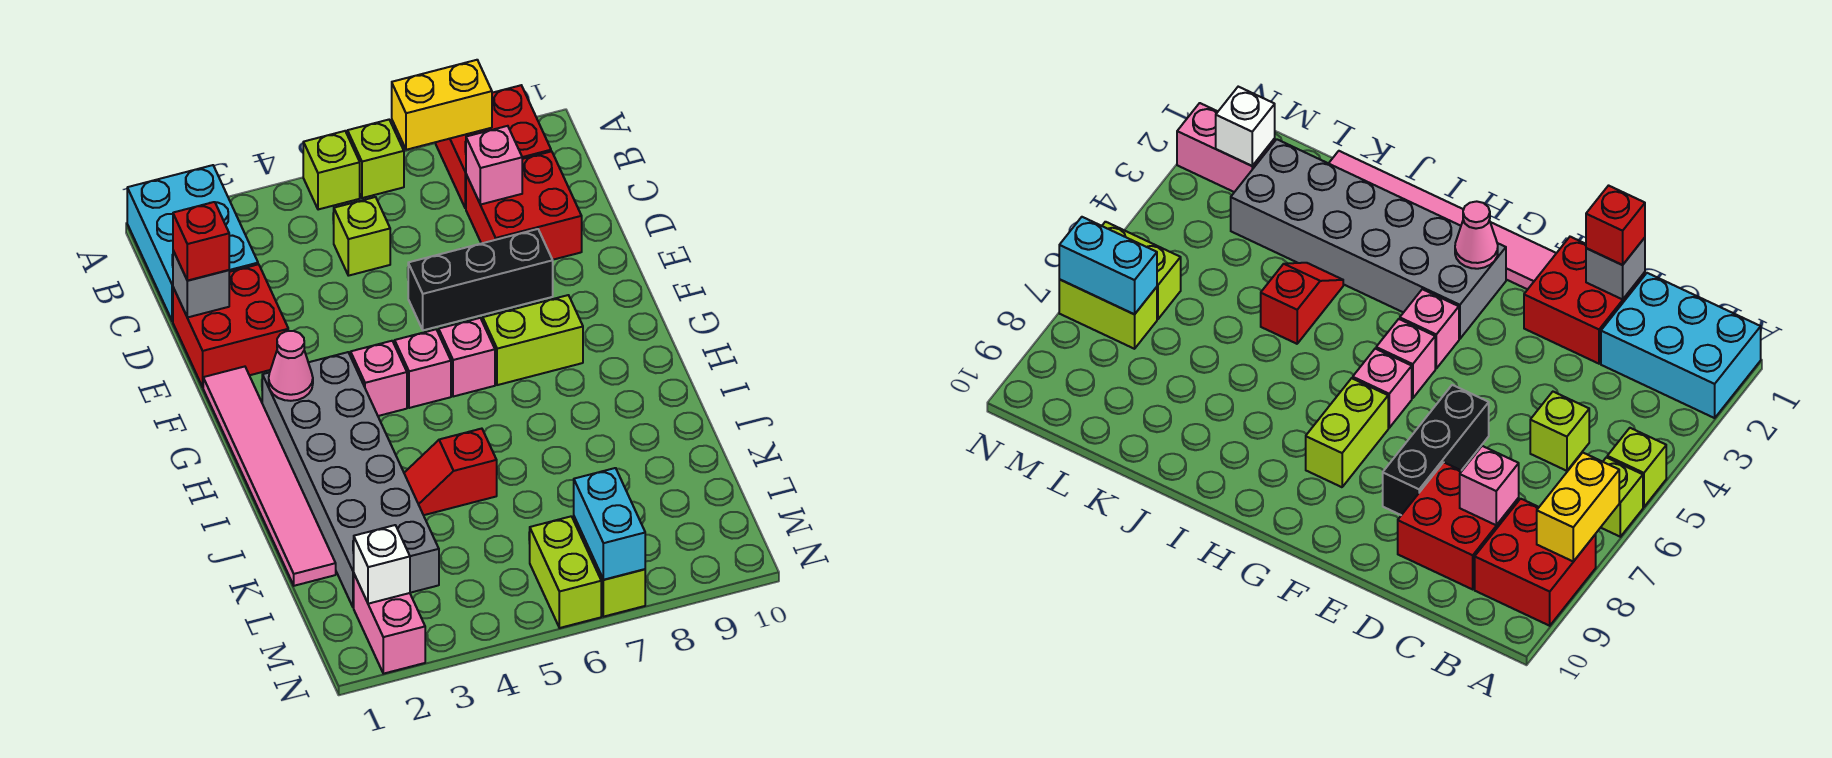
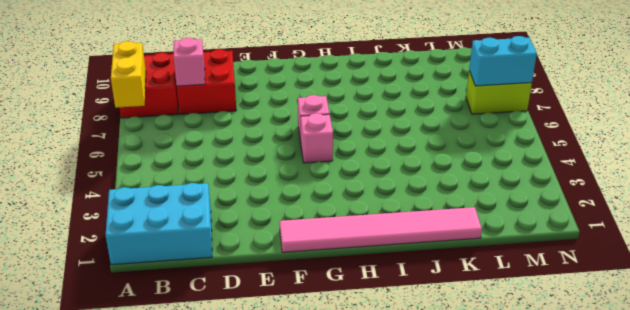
none -> lime 1x1 brick [303,131,360,210]
none -> lime 1x1 brick [347,120,404,198]
none -> lime 1x1 brick [334,197,390,276]

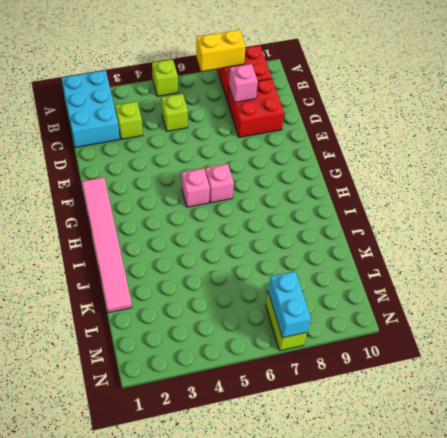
lime 1x1 brick [115,102,143,139] -> lime 1x1 brick moved to [347,120,404,198]
none -> red 2x2 brick [173,264,288,387]
none -> black 1x3 brick [408,229,553,330]
none -> grey 2x6 brick [262,352,439,607]

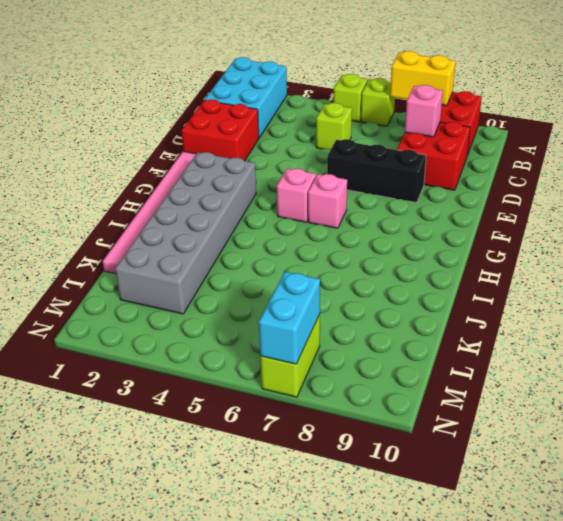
none -> pink 1x1 brick [351,341,407,416]
none -> lime 1x2 brick [483,295,583,385]
none -> red 1x2 slope [404,429,497,515]

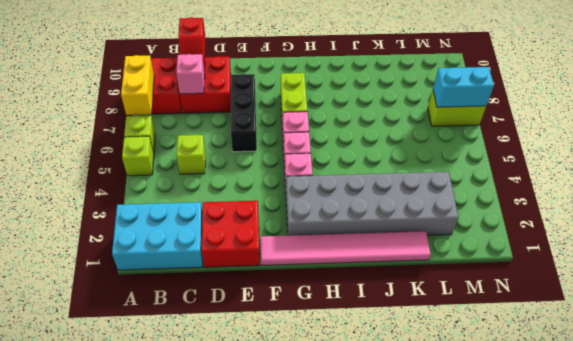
red 1x2 slope [179,17,206,74] -> red 1x2 slope moved to [404,429,497,515]
none -> pink 1x2 brick [354,575,425,674]
none -> lime 1x2 brick [530,516,601,628]
none -> grey 1x1 brick [173,251,229,317]

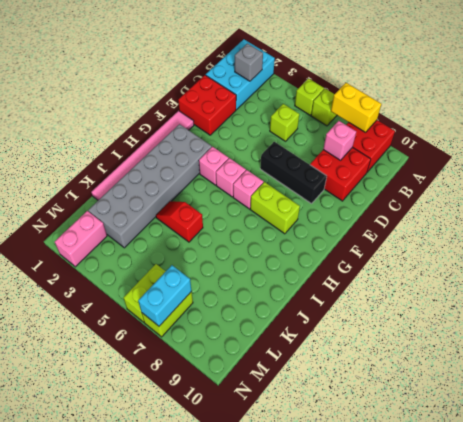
grey 1x1 brick [235,44,263,81] -> grey 1x1 brick moved to [173,251,229,317]
none -> pink 1x1 cone [269,331,313,401]
none -> white 1x1 brick [354,525,410,604]
none -> red 1x1 brick [173,202,229,281]

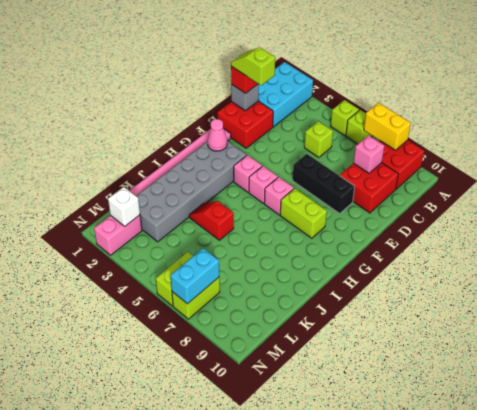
lime 1x2 slope [231,47,275,85] -> none

